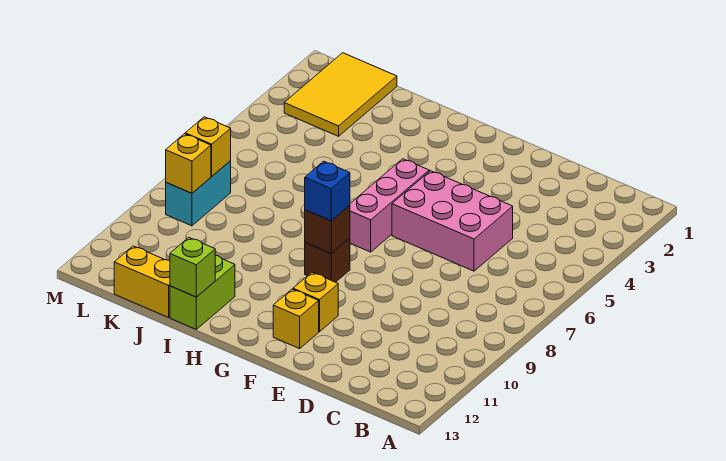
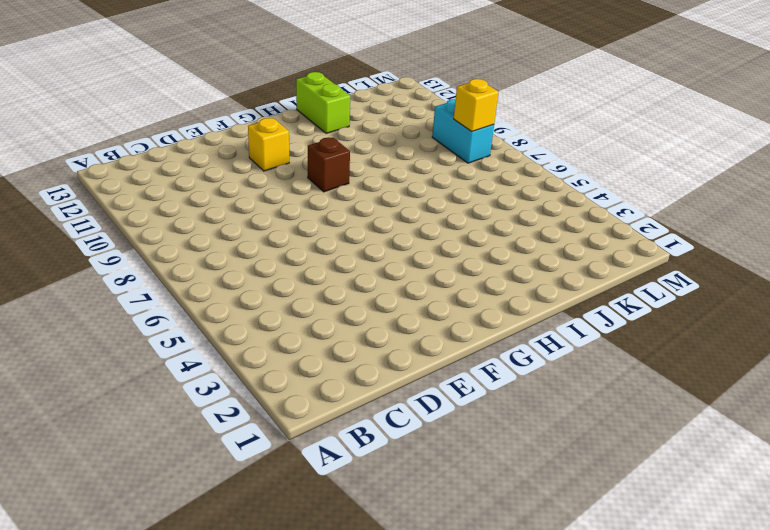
none -> pink 2x3 brick [392,171,513,271]
none -> yellow 1x1 brick [273,289,319,349]
none -> pink 1x3 brick [350,159,429,252]

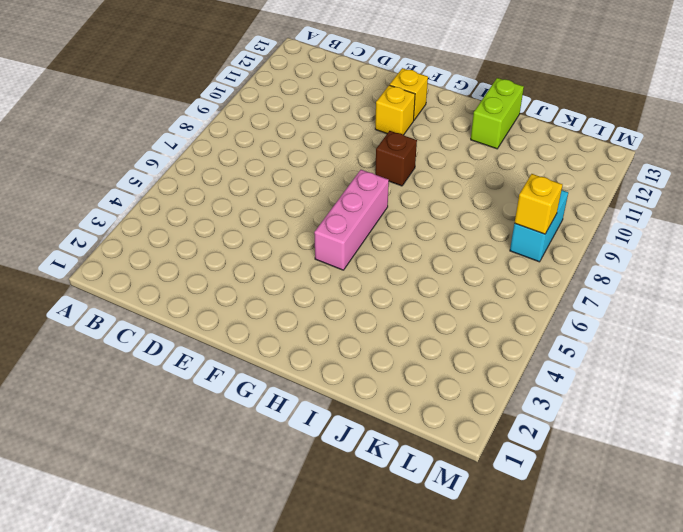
none -> pink 2x3 brick [392,171,513,271]
none -> yellow 1x2 brick [114,246,170,317]
none -> yellow 2x3 tile [284,53,397,136]

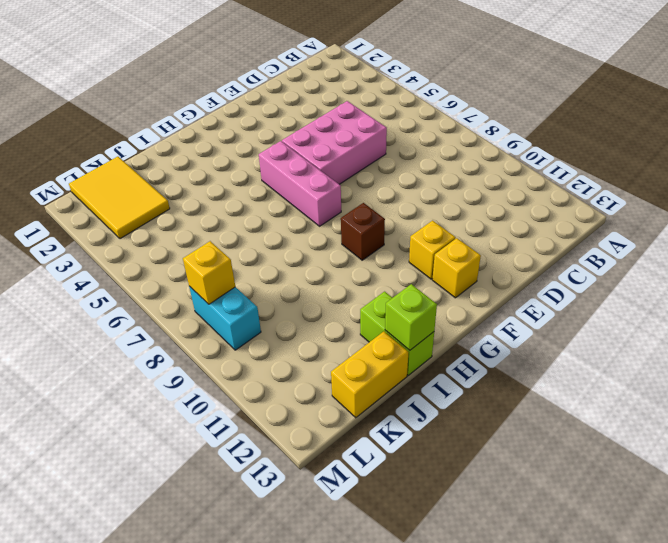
none -> brown 1x1 brick [305,205,350,253]
none -> yellow 1x1 brick [166,134,211,193]
none -> blue 1x1 brick [305,161,350,221]

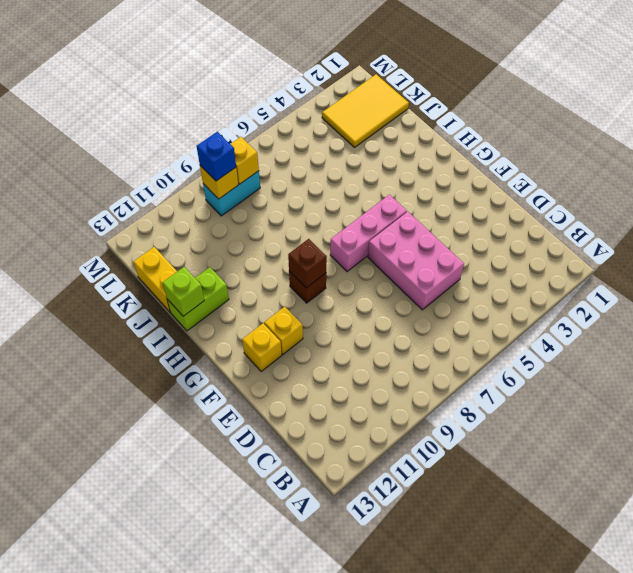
blue 1x1 brick [197,132,236,181] -> blue 1x1 brick moved to [305,161,350,221]

